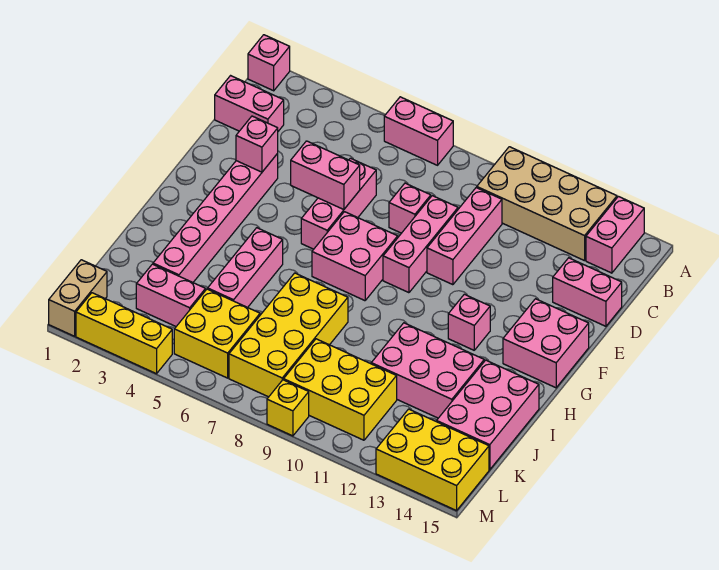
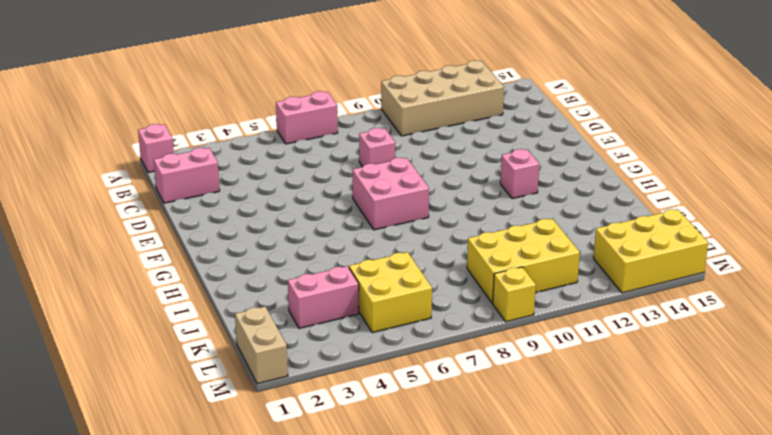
none -> pink 1x2 brick [586,197,644,273]
none -> pink 1x3 brick [427,188,502,285]
none -> pink 1x3 brick [301,158,376,249]

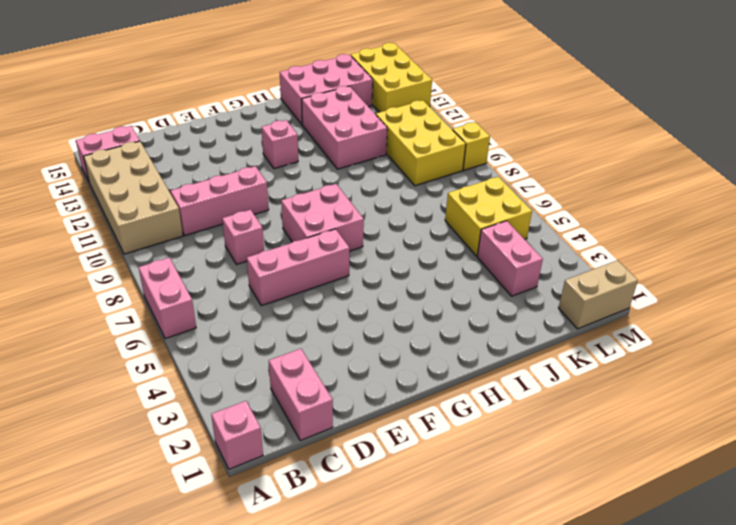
none -> pink 1x3 brick [383,196,458,293]
none -> pink 1x2 brick [553,258,622,326]
none -> pink 1x6 brick [153,154,278,282]

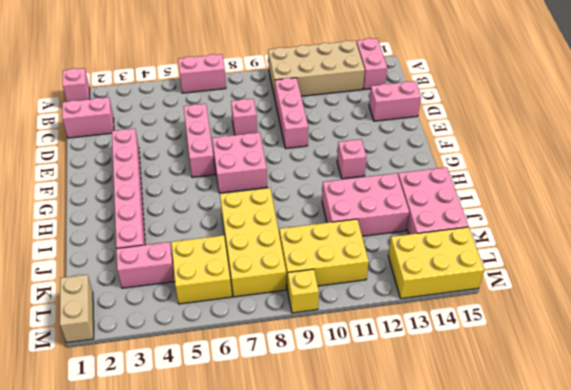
none -> pink 1x3 brick [383,196,458,293]
none -> pink 2x2 brick [503,299,589,388]
none -> pink 1x3 brick [208,228,283,308]

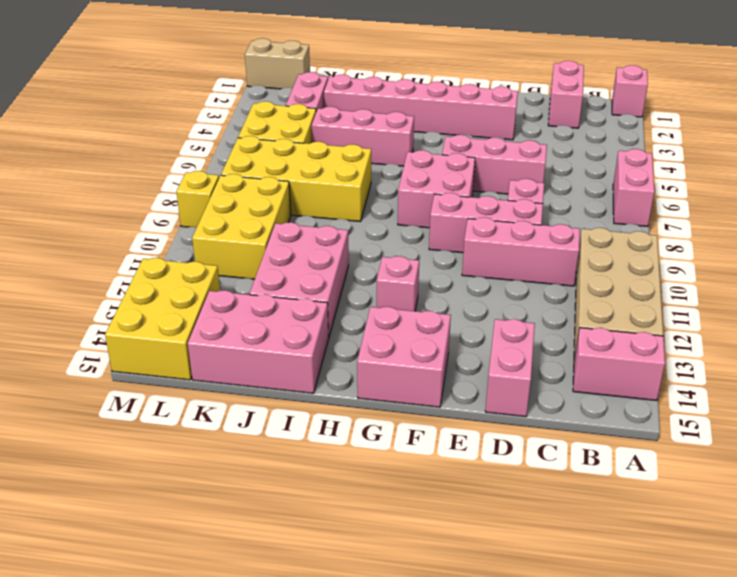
none -> yellow 1x3 brick [76,293,172,374]
none -> pink 1x1 brick [236,116,278,172]
none -> pink 1x2 brick [291,141,360,210]

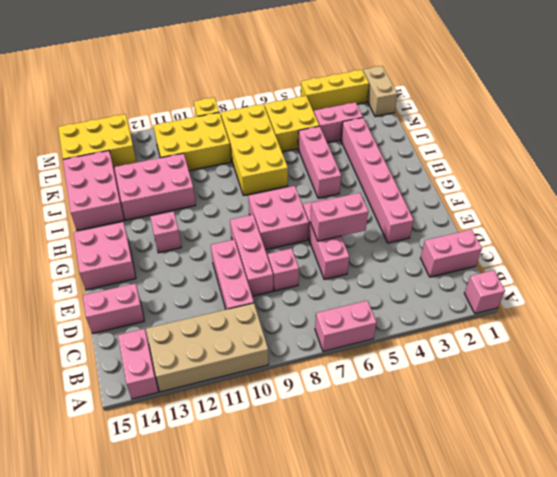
none -> pink 1x1 brick [236,116,278,172]

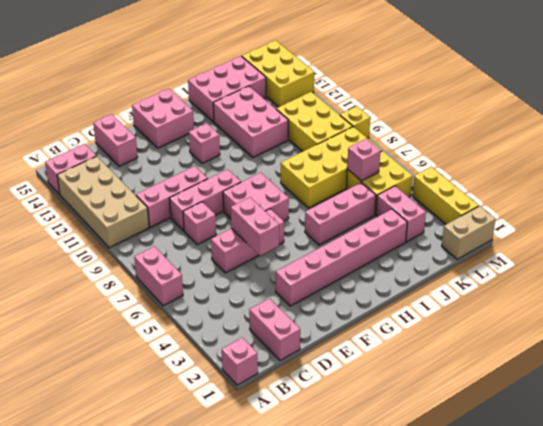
pink 1x1 brick [347,139,380,181] -> pink 1x1 brick moved to [236,116,278,172]

